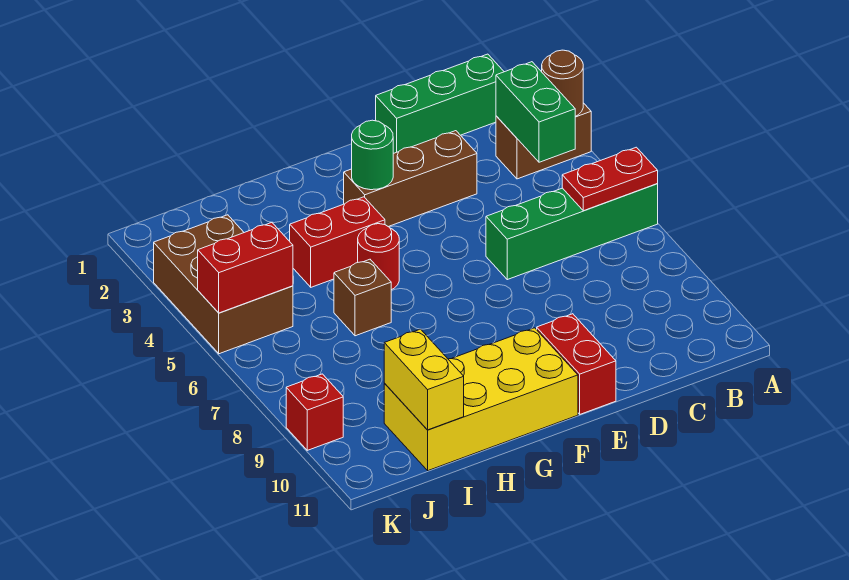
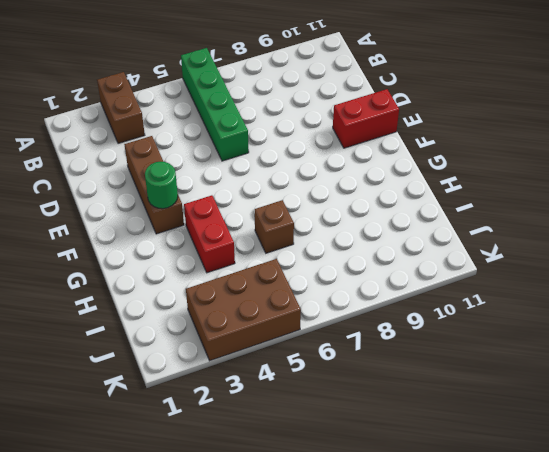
none -> green 1x3 brick [376,54,504,154]
none -> yellow 2x4 brick [384,328,578,471]
none -> red 1x1 round brick [358,224,399,290]

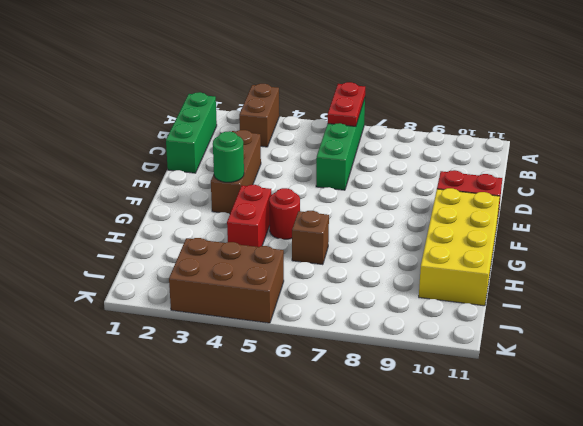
none -> red 1x1 brick [286,374,343,450]
none -> brown 1x1 round brick [542,50,583,116]
none -> green 1x2 brick [496,62,575,162]

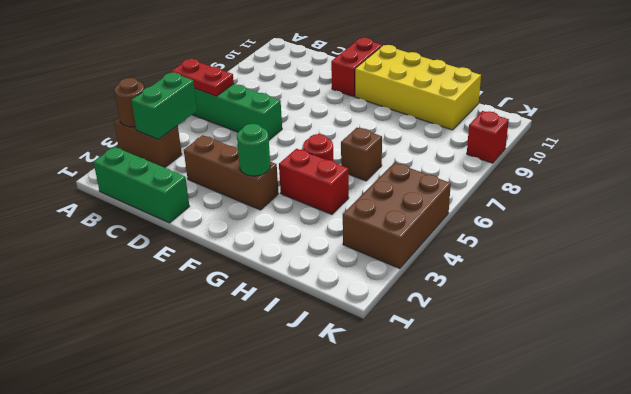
none -> yellow 1x2 brick [384,329,464,430]
none -> red 1x2 brick [198,222,293,313]

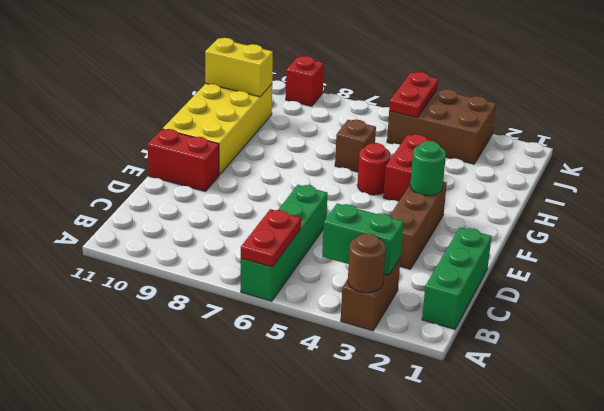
red 1x2 plate [389,72,438,117] -> red 1x2 brick [198,222,293,313]

